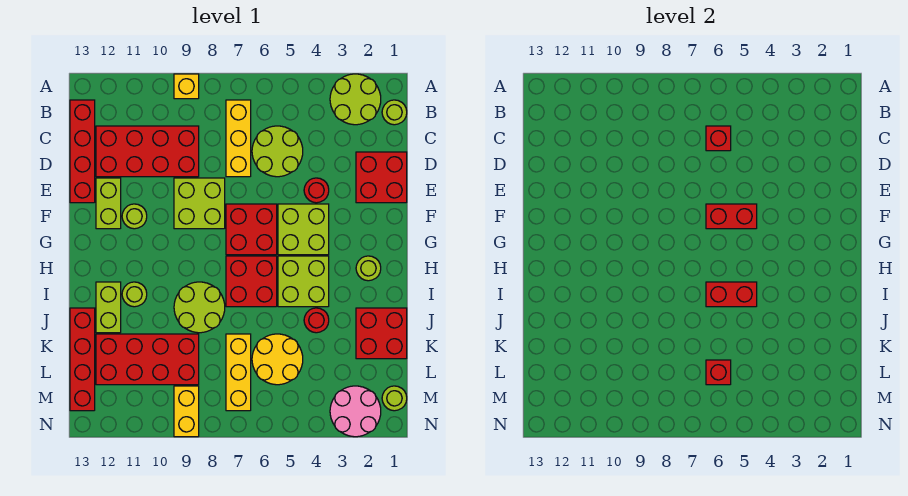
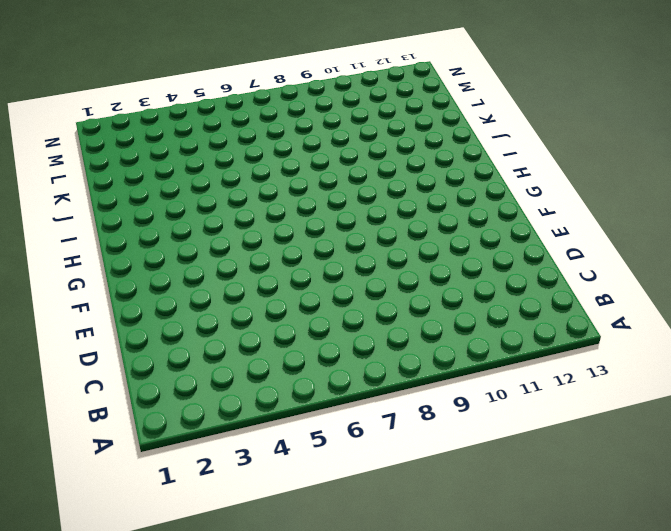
none -> lime 2x2 round brick [330,74,381,125]
none -> yellow 1x1 brick [174,74,199,99]
none -> lime 1x1 round brick [382,100,407,125]
none -> yellow 1x3 brick [226,100,251,177]

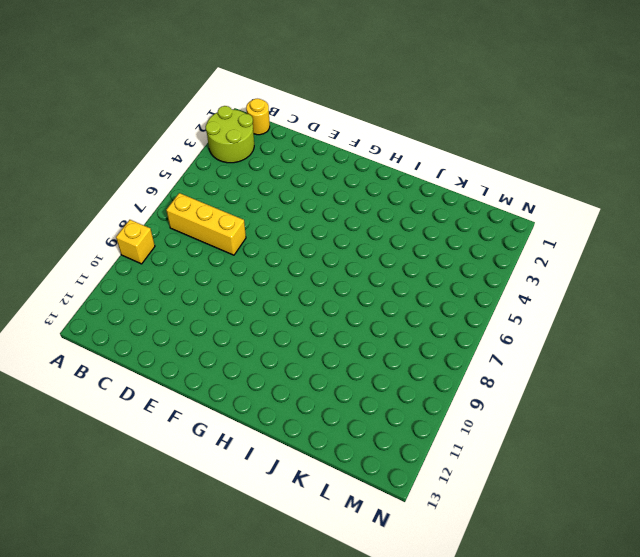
yellow 1x1 round brick [246,99,270,135] -> lime 1x1 round brick [382,100,407,125]
none -> red 1x4 brick [70,100,95,203]
none -> lime 2x2 round brick [252,126,303,177]
none -> red 2x4 brick [96,126,199,177]
none -> red 2x2 brick [356,152,407,203]

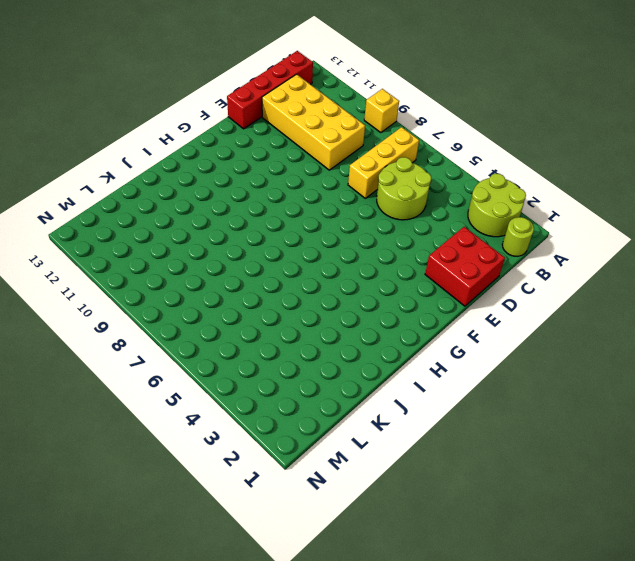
yellow 2x4 brick [262,74,365,170] -> red 2x4 brick [96,126,199,177]
none -> red 1x1 round brick [304,178,329,203]
none -> lime 2x2 brick [174,178,225,229]
none -> lime 1x2 brick [96,178,121,229]
none -> lime 2x2 brick [278,204,329,255]

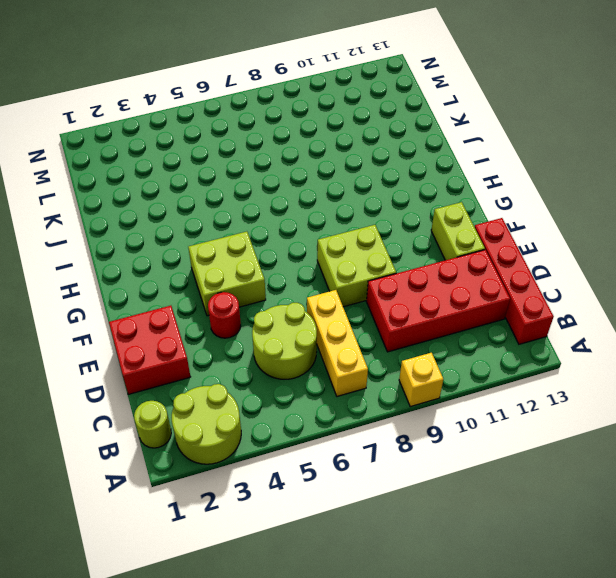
none -> red 2x2 brick [226,204,277,255]
none -> lime 1x1 round brick [122,204,147,229]
none -> lime 1x1 round brick [356,256,381,281]
none -> lime 2x2 brick [278,256,329,307]

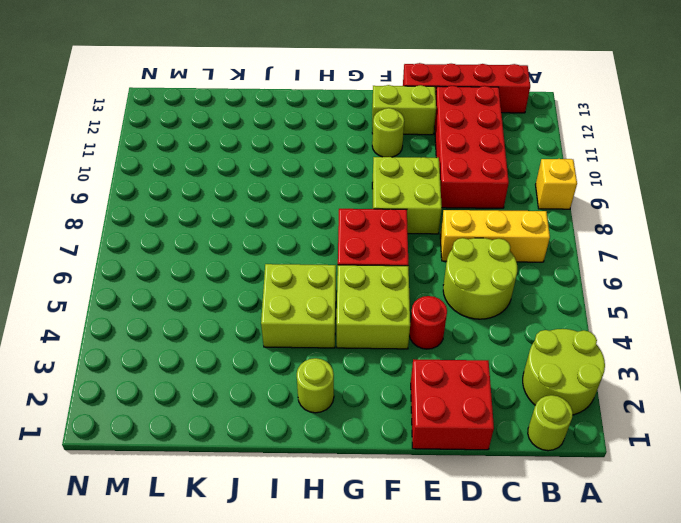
none -> red 2x2 brick [226,256,277,307]
none -> lime 2x2 round brick [174,282,225,333]
none -> lime 1x1 round brick [122,282,147,307]
none -> lime 1x2 brick [96,282,121,333]

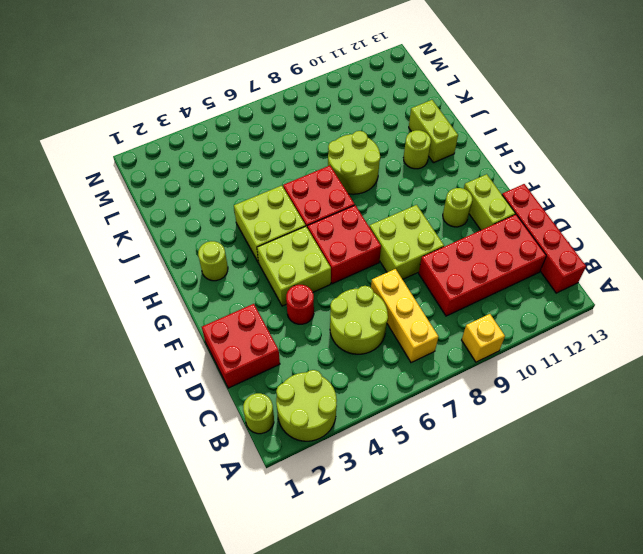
none -> red 2x2 brick [356,308,407,359]
none -> red 1x1 round brick [304,308,329,333]
none -> red 1x4 brick [70,308,95,411]
none -> yellow 2x2 round brick [252,334,303,385]

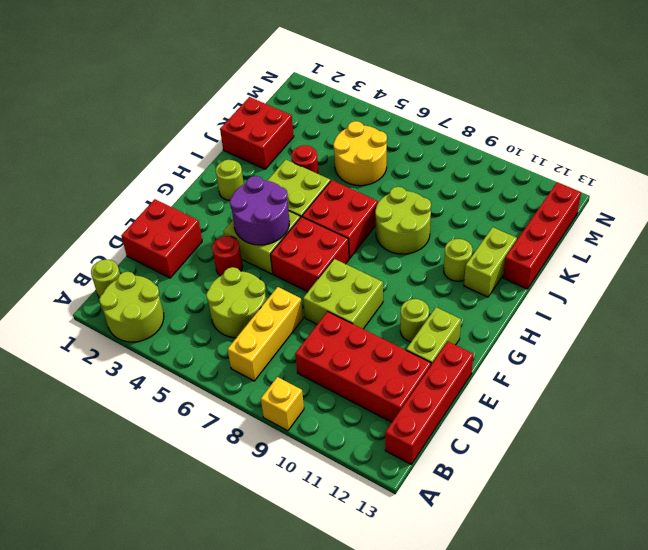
purple 2x2 round brick [230,176,290,245] -> red 1x2 brick [706,204,757,229]
none -> yellow 1x3 brick [226,334,251,411]
none -> red 2x4 brick [96,334,199,385]
none -> lime 1x1 round brick [382,386,407,411]
none -> pink 2x2 round brick [330,386,381,437]

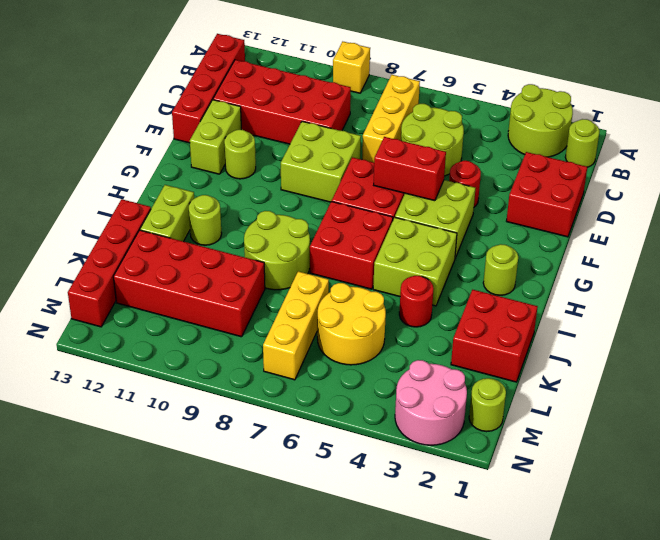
none -> yellow 1x2 brick [174,386,199,437]
none -> red 1x1 brick [706,126,731,151]
none -> red 1x2 brick [706,282,757,307]
none -> red 1x1 brick [706,360,731,385]

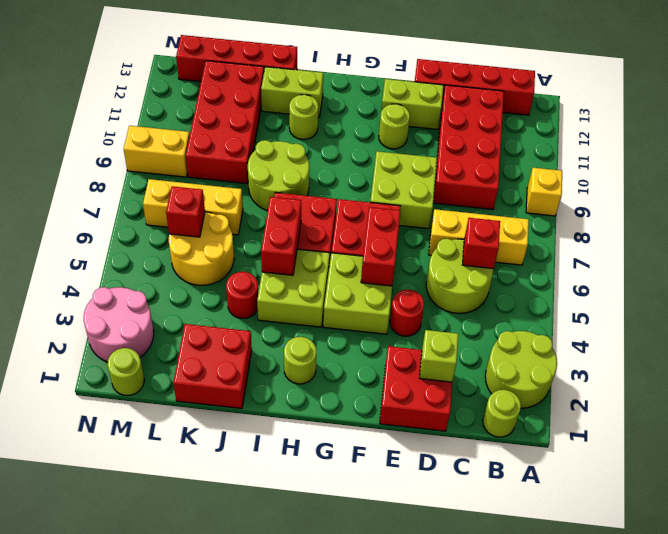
lime 1x1 brick [420,330,459,382] -> none

